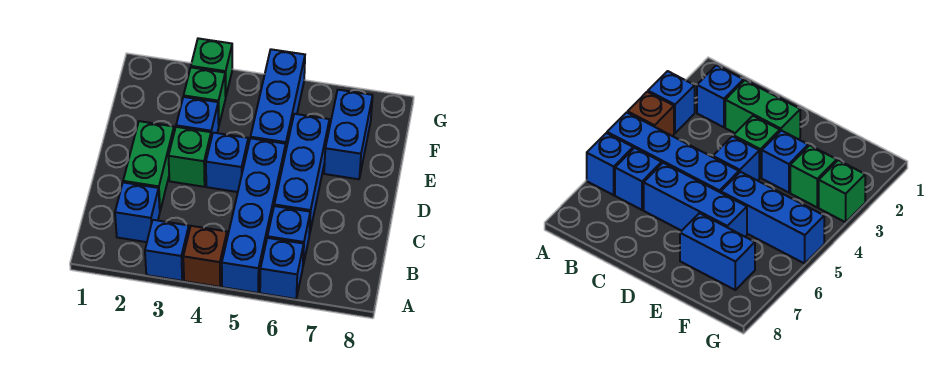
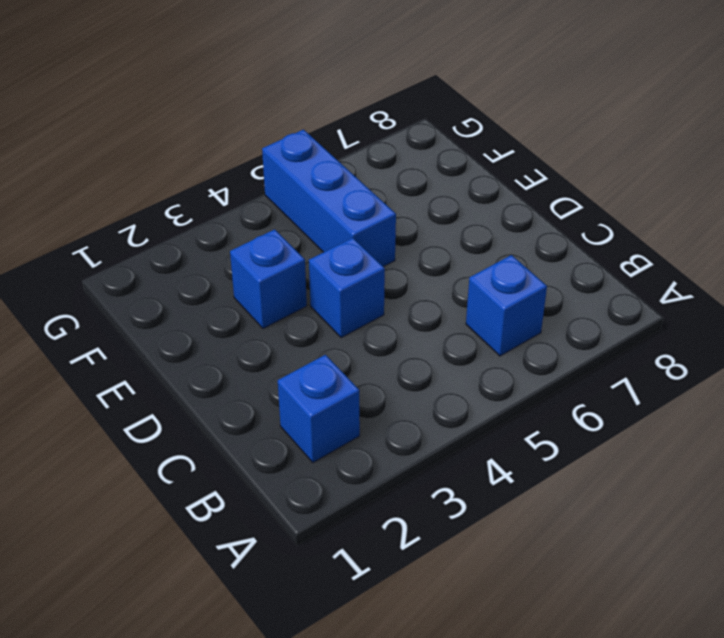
none -> blue 1x1 brick [145,220,189,281]
none -> brown 1x1 brick [183,226,227,287]
none -> blue 1x4 brick [222,138,286,293]

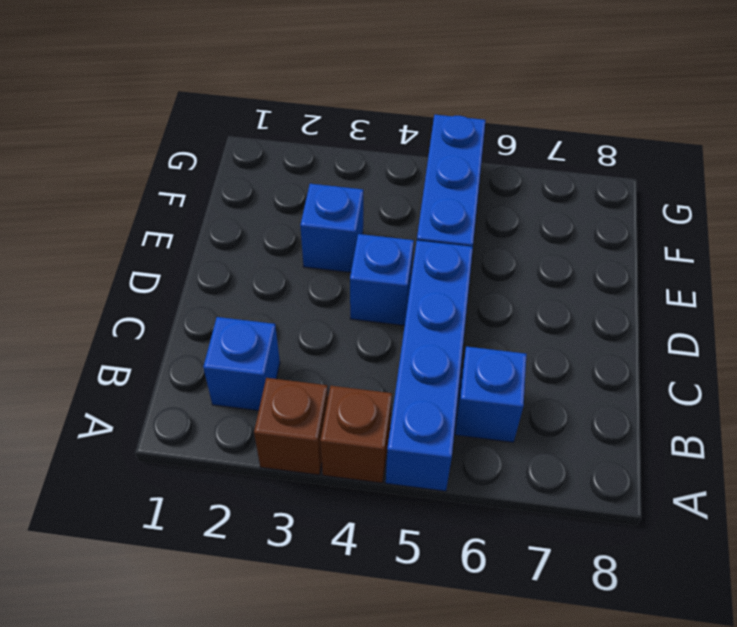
brown 1x1 brick [254,378,328,475] -> blue 1x1 brick [145,220,189,281]
none -> blue 1x1 brick [260,238,304,299]
none -> green 1x2 brick [123,121,174,210]
none -> blue 1x3 brick [274,114,329,235]

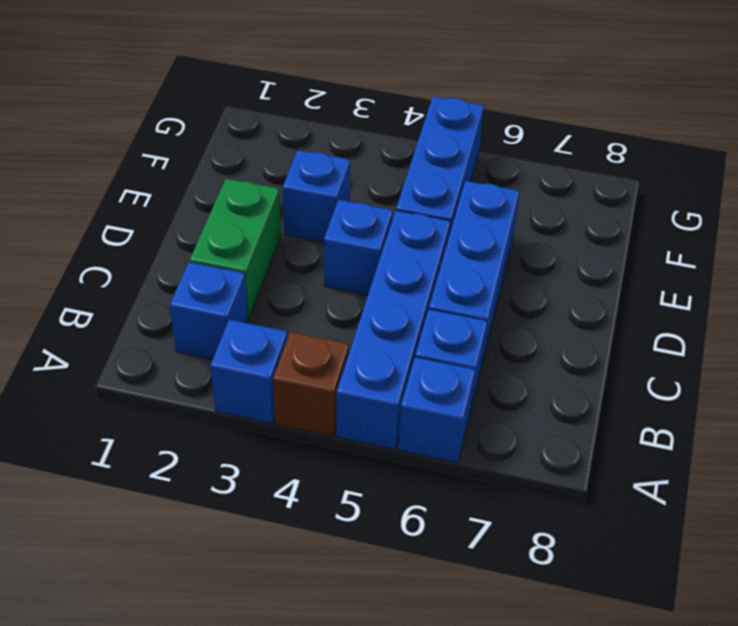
none -> green 1x1 brick [168,127,211,187]
none -> blue 1x2 brick [324,90,373,179]
none -> green 1x1 brick [184,68,226,124]

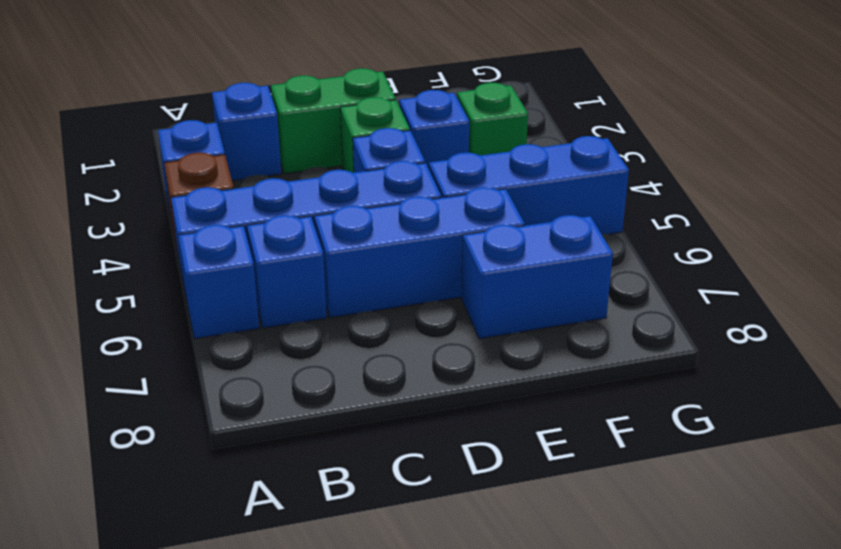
none -> green 1x1 brick [191,38,232,97]

